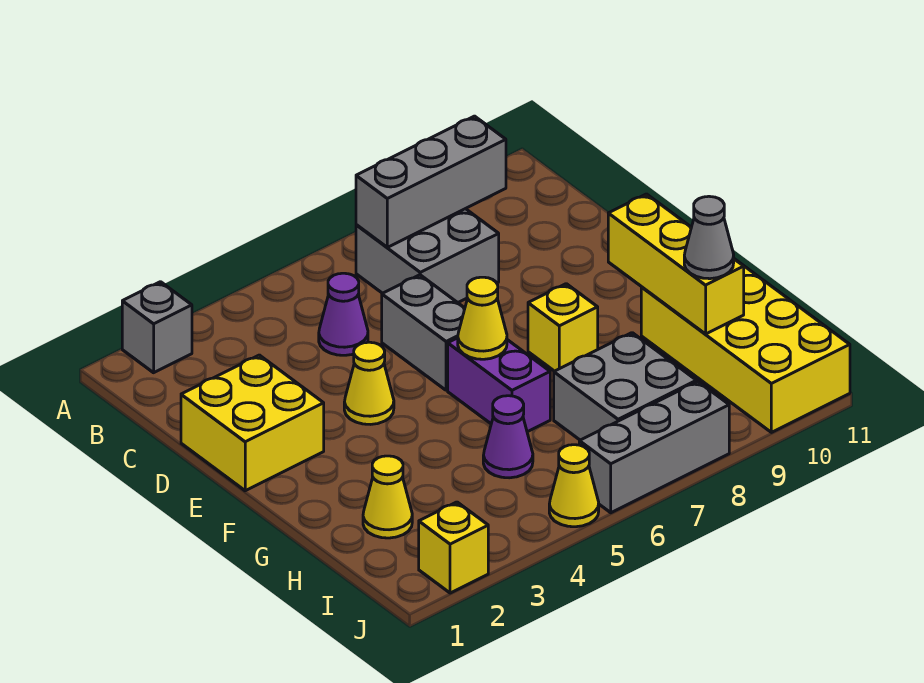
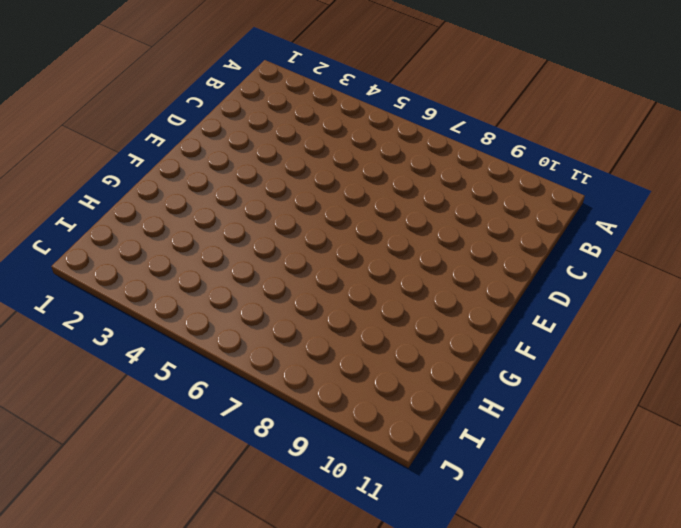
none -> grey 1x1 brick [122,282,192,373]
none -> grey 2x2 brick [356,209,499,303]
none -> purple 1x1 cone [319,273,368,355]

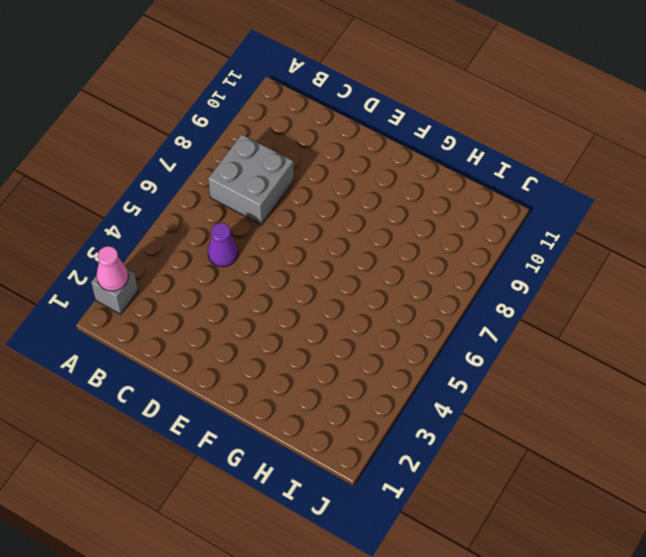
pink 1x1 cone [96,246,128,291] -> none
none -> yellow 2x2 brick [181,355,324,491]
none -> grey 1x2 brick [382,275,465,390]
none -> yellow 1x1 cone [344,342,394,424]

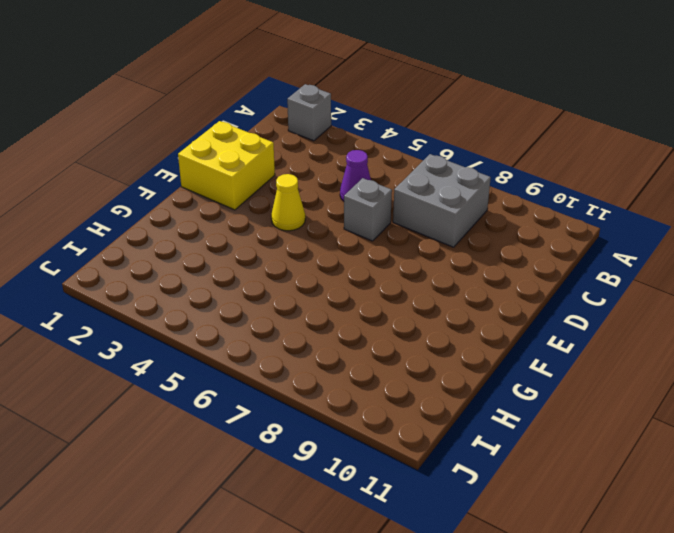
grey 1x1 brick [344,178,392,241] -> grey 1x2 brick [382,275,465,390]
none -> purple 1x2 brick [448,338,550,432]
none -> yellow 1x1 brick [528,284,598,371]
none -> yellow 2x4 brick [641,260,850,432]

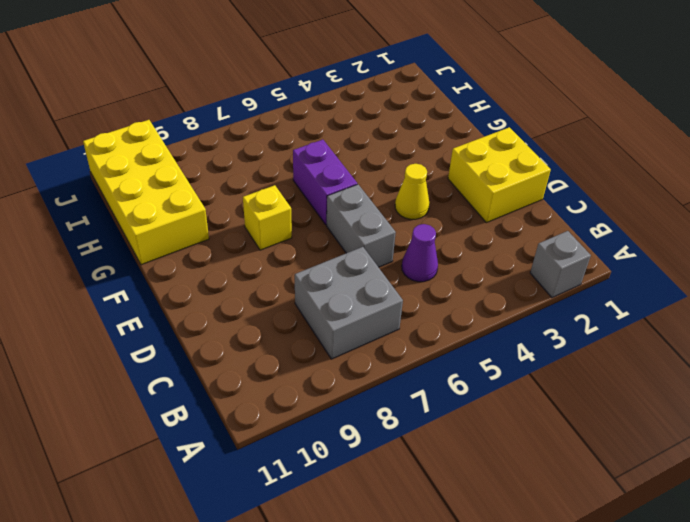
none -> yellow 1x1 cone [363,456,412,538]
none -> purple 1x1 cone [483,396,533,478]
none -> grey 2x2 brick [554,333,696,440]

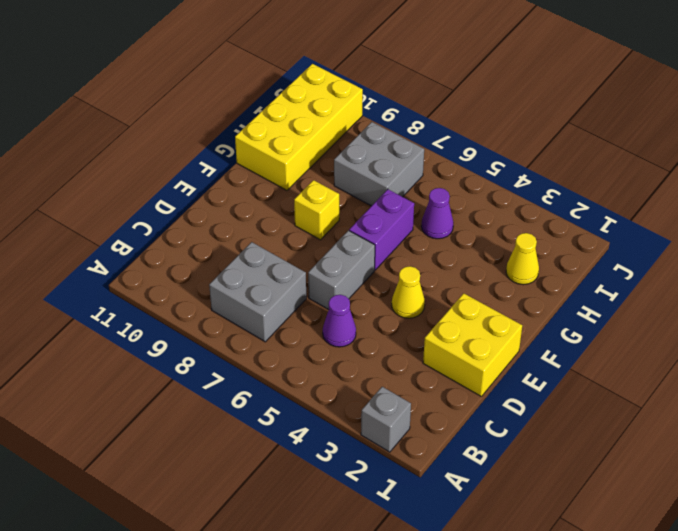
none -> yellow 1x1 brick [419,502,488,593]
none -> yellow 1x1 cone [549,445,599,527]
none -> grey 1x3 brick [579,382,729,513]

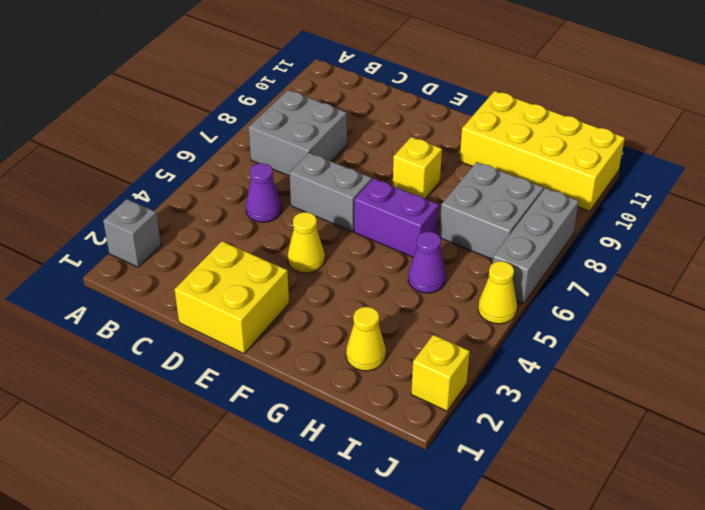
none -> grey 1x3 brick [356,116,506,247]
none -> yellow 1x1 cone [458,277,507,359]
none -> yellow 1x3 brick [608,194,744,334]

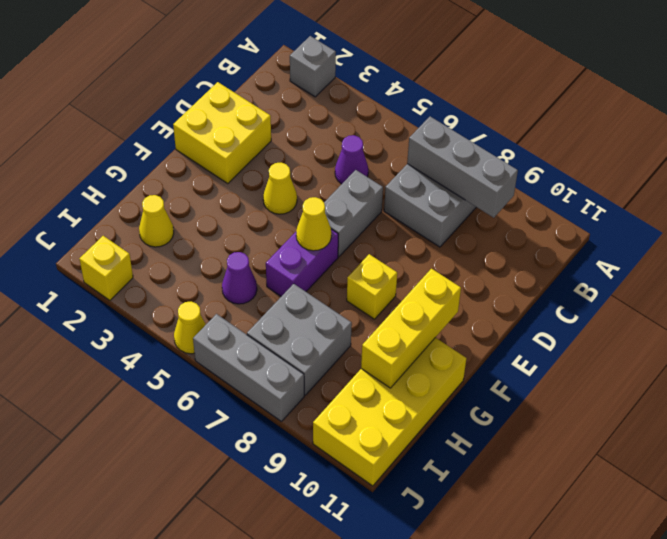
none -> grey 1x1 cone [684,196,734,279]

